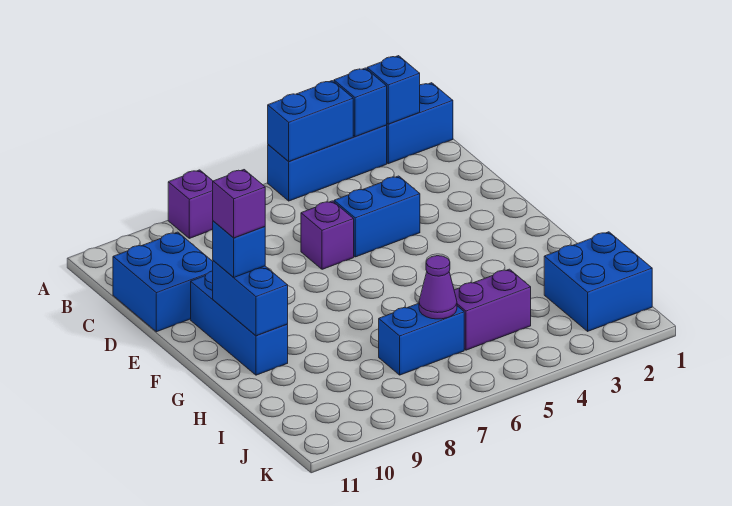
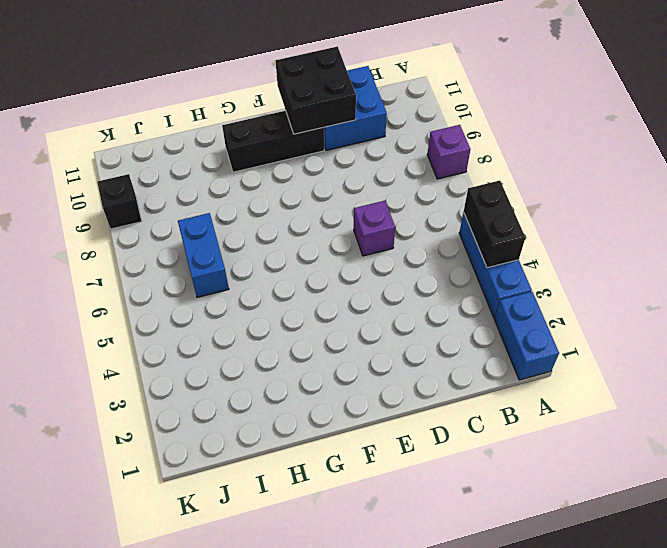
black 1x2 brick [464,181,525,268] -> blue 1x2 brick [268,81,353,162]
black 2x2 brick [276,47,356,134] -> none
black 1x3 brick [222,111,324,172] -> blue 1x3 brick [191,271,288,375]
black 1x1 brick [97,174,142,229] -> none
none -> blue 1x2 brick [334,176,420,257]
none -> blue 2x2 brick [544,232,652,331]
none -> purple 1x2 brick [454,269,531,350]

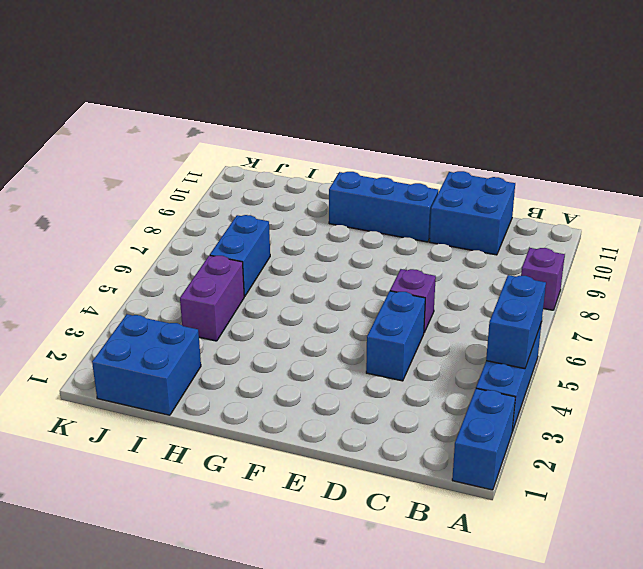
none -> blue 1x1 brick [367,56,420,124]
none -> blue 1x1 brick [334,68,387,137]
none -> blue 1x2 brick [213,261,288,336]

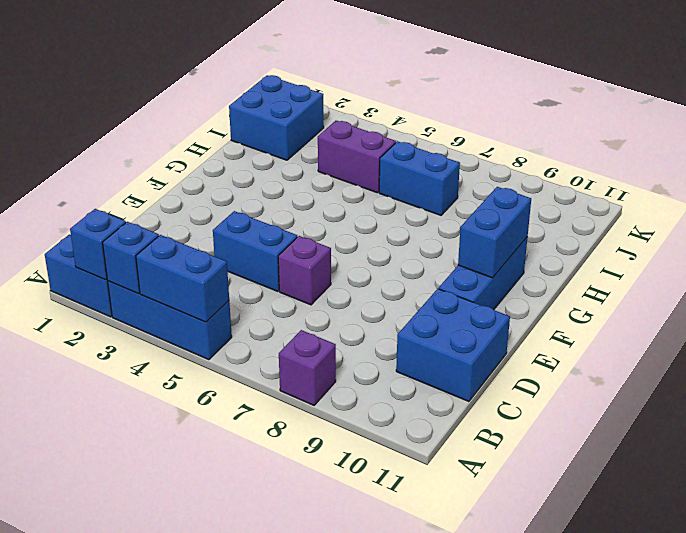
none -> purple 1x1 cone [419,256,457,319]
none -> blue 1x1 brick [213,221,265,277]
none -> purple 1x1 brick [213,170,265,238]

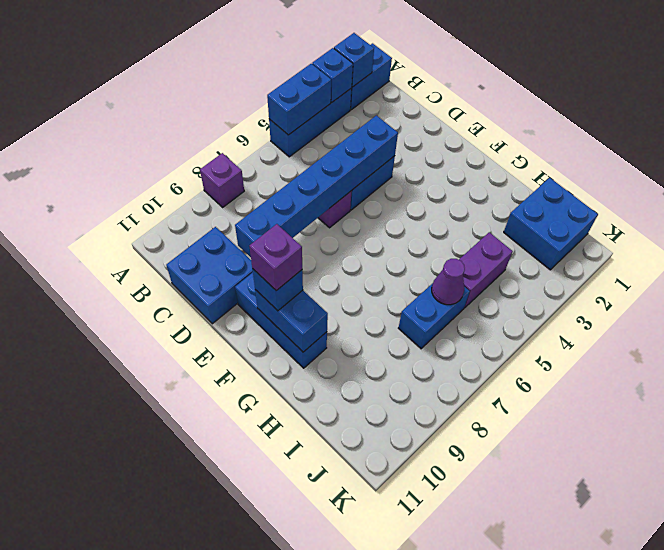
blue 1x6 brick [235,115,398,257] -> none

